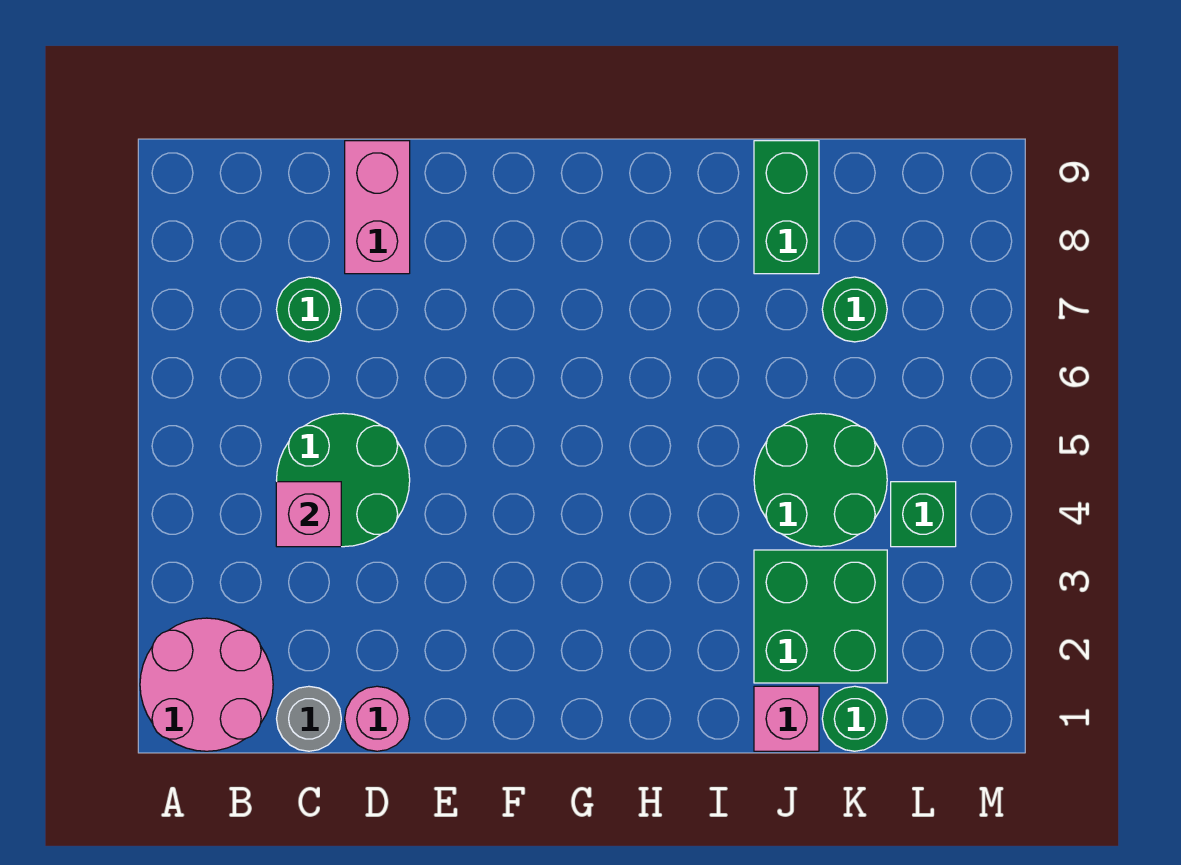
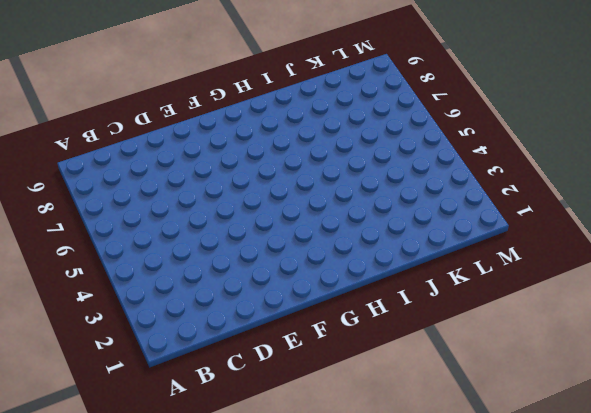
none -> pink 2x2 round brick [140,618,273,751]
none -> grey 1x1 round brick [277,686,341,751]
none -> green 2x2 round brick [277,413,410,547]

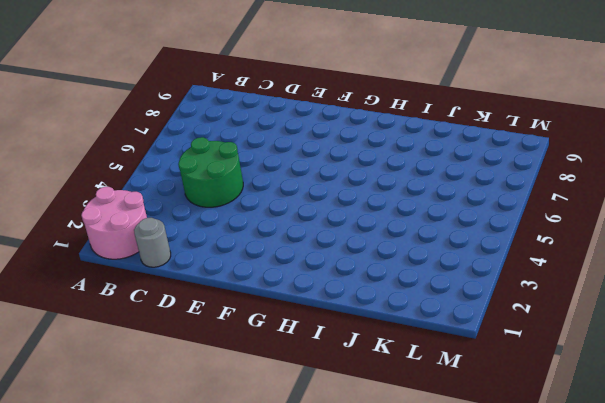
none -> green 1x1 round brick [277,277,341,342]
none -> pink 1x1 round brick [345,686,410,751]
none -> pink 1x2 brick [345,141,410,274]

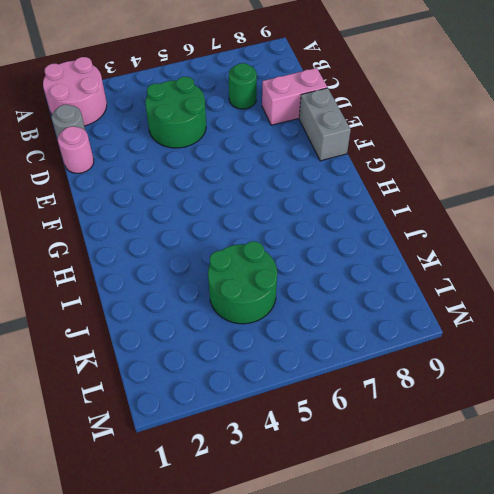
grey 1x2 brick [299,88,351,161] -> none
none -> pink 1x1 brick [754,686,819,751]
none -> green 2x2 brick [754,550,887,683]
none -> green 1x2 brick [754,141,819,274]

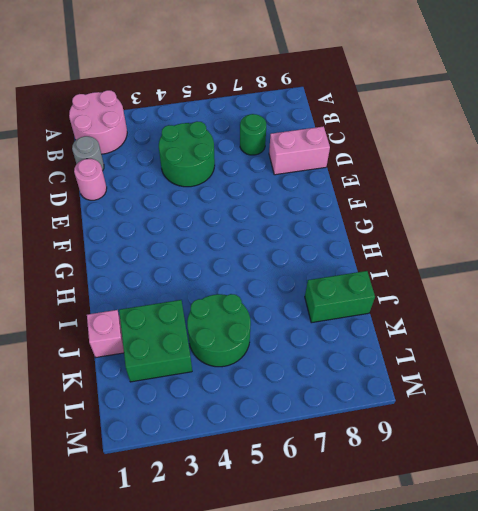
none -> green 1x1 round brick [822,686,887,751]
none -> green 1x1 round brick [822,277,887,342]
none -> green 1x1 brick [891,482,956,547]

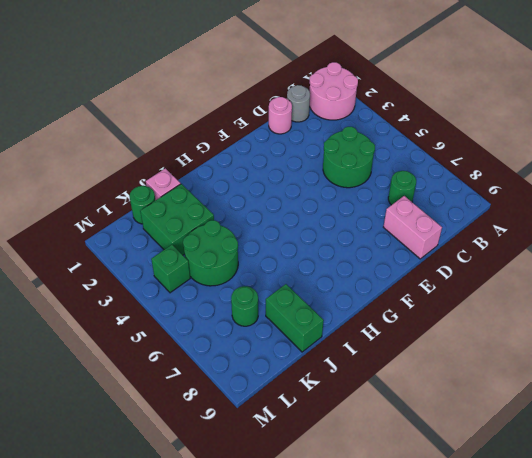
none -> pink 1x1 brick [276,482,341,547]

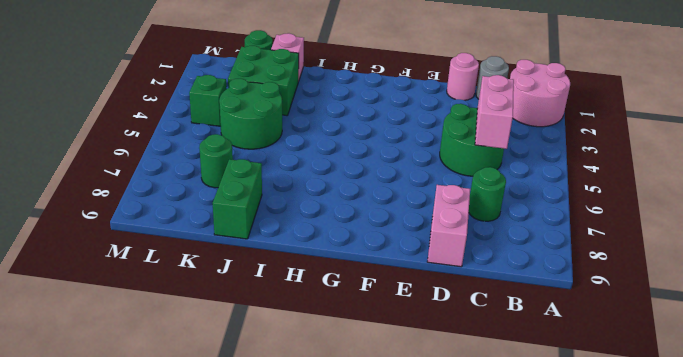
pink 1x2 brick [475,75,514,149] -> pink 1x1 brick [276,482,341,547]

